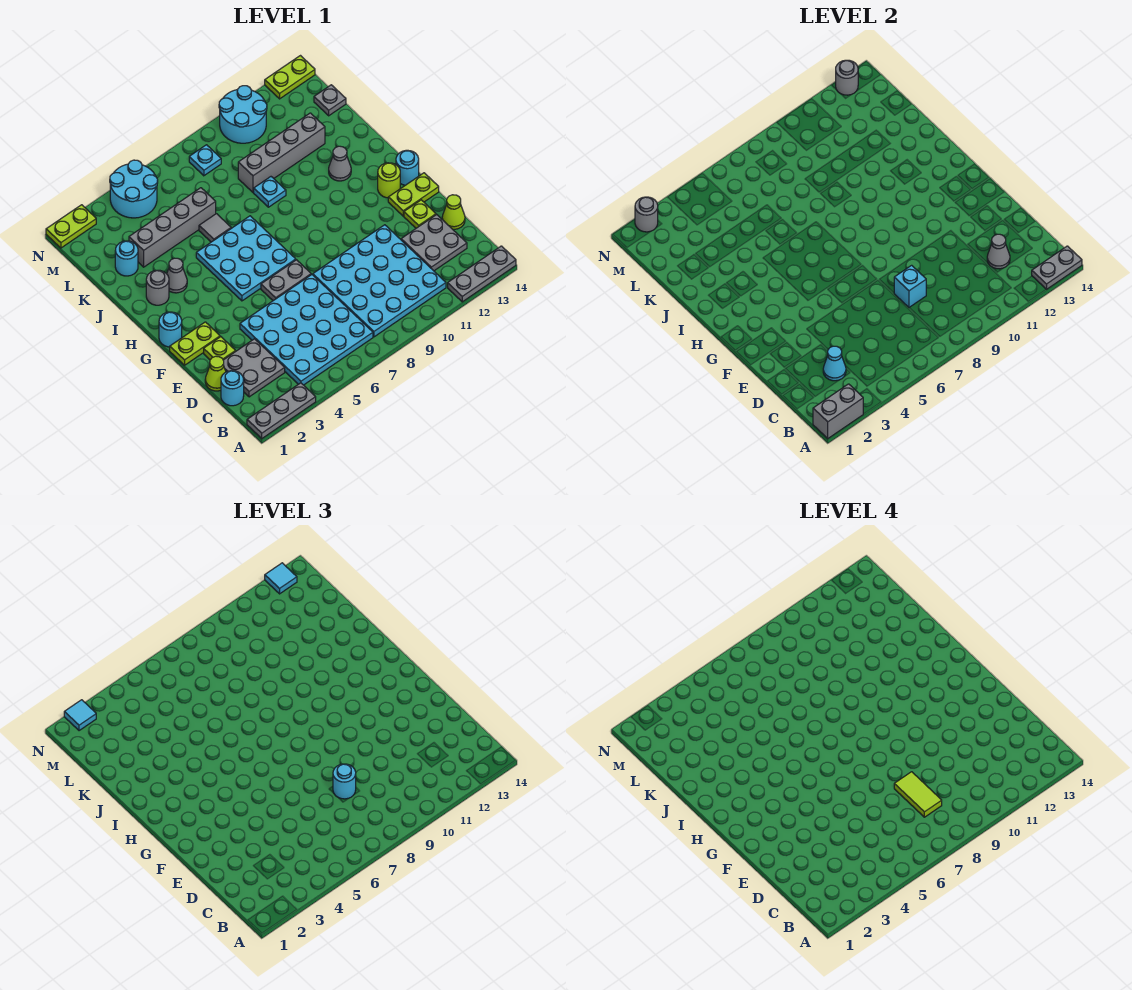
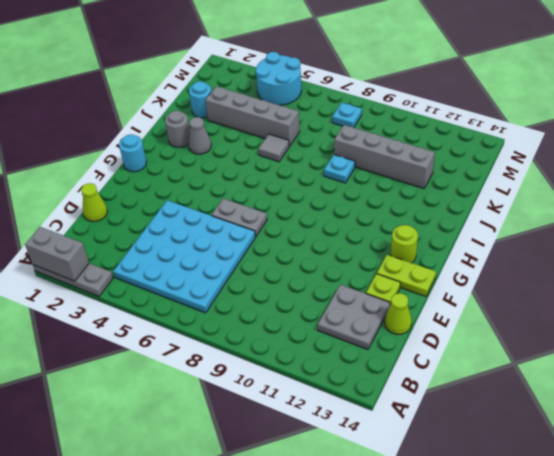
none -> grey 1x3 plate [448,246,516,302]
none -> cyan 4x4 plate [313,225,446,337]
none -> cyan 1x1 round brick [221,371,244,406]
none -> grey 2x2 plate [223,339,285,397]

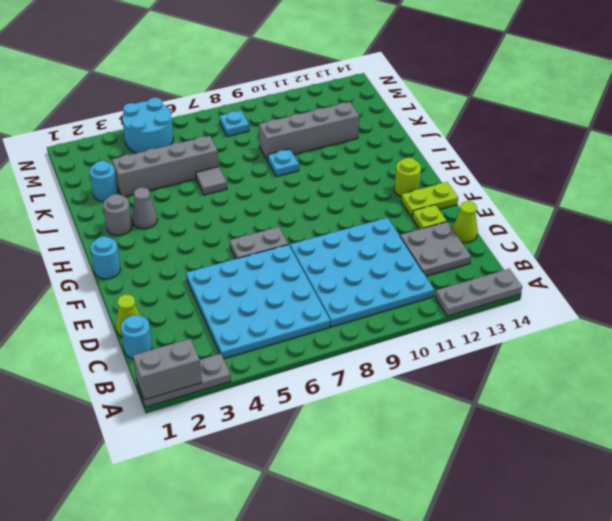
none -> grey 2x2 plate [223,339,285,397]
none -> lime 1x1 plate [204,337,236,360]
none -> lime 1x2 plate [170,322,220,365]
none -> cyan 3x3 plate [196,216,296,301]

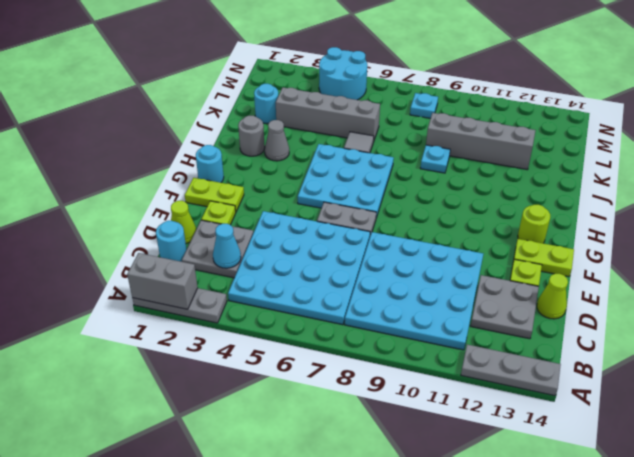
none -> cyan 1x1 round brick [396,150,419,185]
none -> grey 1x1 cone [329,146,351,181]
none -> grey 1x1 plate [314,85,346,116]
none -> cyan 2x2 round brick [219,86,267,143]

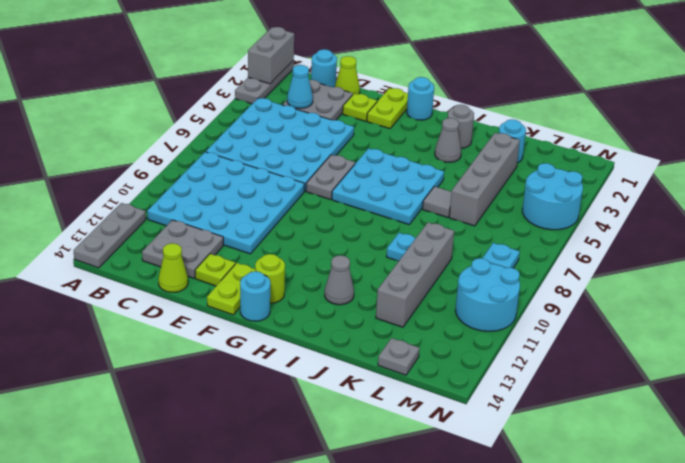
none -> lime 1x2 plate [46,205,96,248]
none -> lime 1x2 plate [265,56,315,99]
none -> grey 1x2 plate [1032,246,1082,289]
none -> grey 1x1 cone [987,234,1010,269]

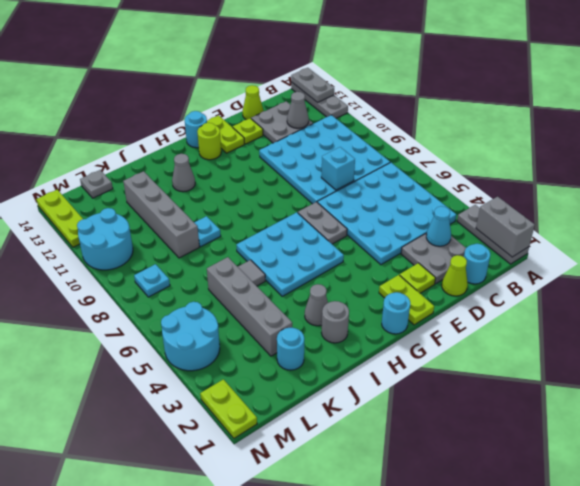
lime 1x3 plate [36,190,83,247] -> lime 1x2 plate [265,56,315,99]
none -> grey 1x1 round brick [635,197,658,232]
none -> grey 1x1 round brick [836,60,858,95]
none -> cyan 1x1 round brick [333,764,356,799]
none -> cyan 1x1 tile [64,700,96,731]

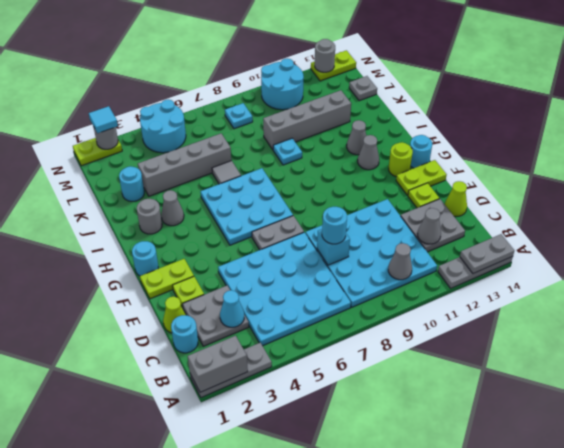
grey 1x1 cone [388,243,412,280] -> none
grey 1x1 cone [358,135,379,170] -> none
none -> cyan 1x1 tile [265,563,297,594]
none -> lime 1x2 tile [894,772,942,817]

